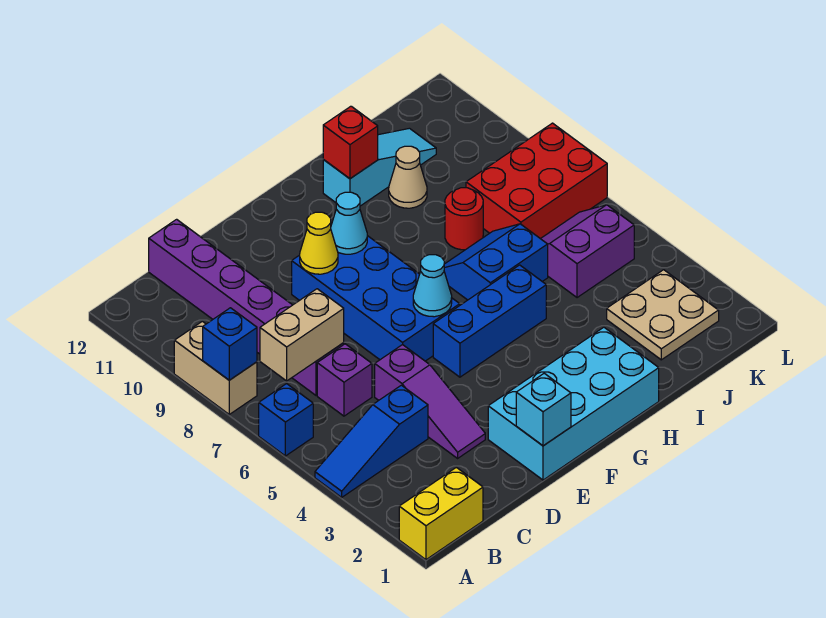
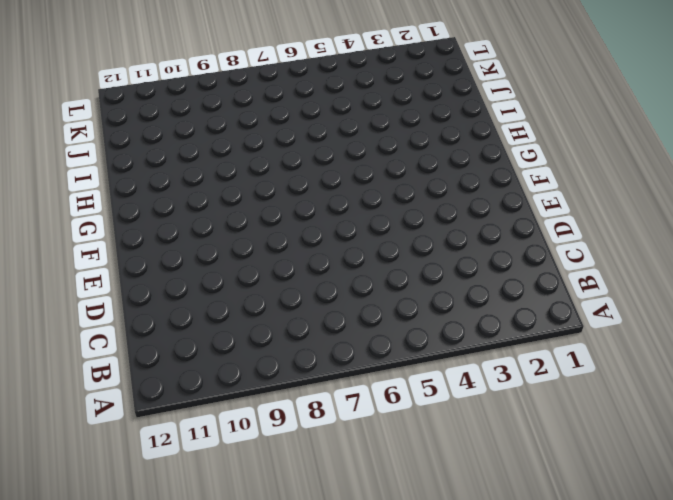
none -> yellow 1x2 brick [399,467,483,560]
none -> blue 1x3 slope [315,385,428,497]
none -> blue 1x1 brick [259,384,313,456]

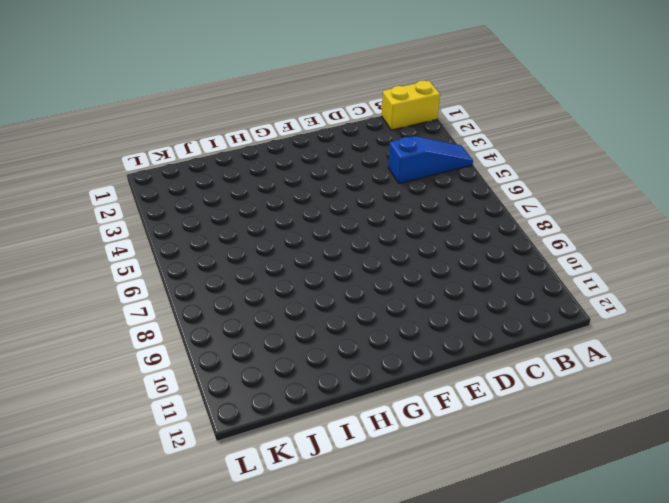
none -> blue 1x1 brick [259,384,313,456]
none -> tan 1x2 brick [174,321,257,414]
none -> purple 1x1 brick [317,344,372,416]

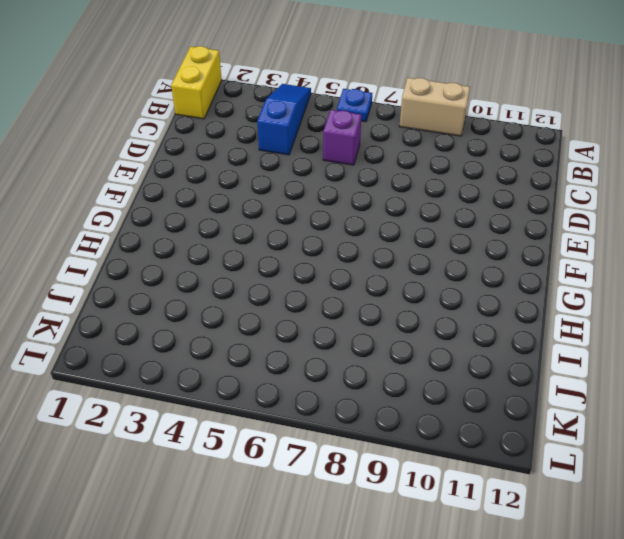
blue 1x1 plate [337,89,372,122] -> blue 1x1 brick [259,384,313,456]
none -> purple 1x6 brick [149,219,344,395]
none -> purple 1x3 slope [375,345,485,458]
none -> cyan 2x4 brick [488,327,659,480]

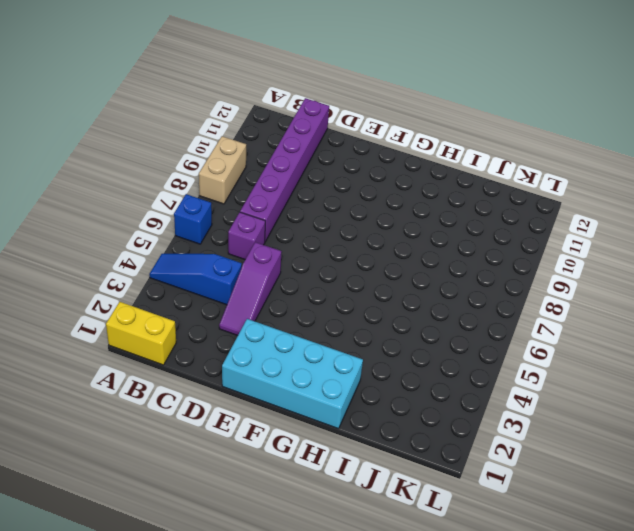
none -> blue 2x4 brick [292,236,460,361]
none -> blue 1x3 brick [433,265,546,377]
none -> blue 2x2 slope [444,224,548,300]

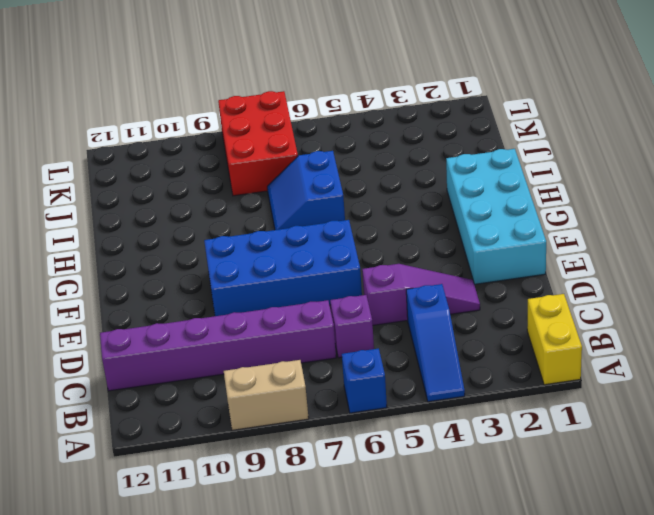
none -> blue 1x3 brick [433,265,546,377]
none -> cyan 1x3 slope [323,128,436,206]
none -> red 1x1 round brick [445,188,483,250]

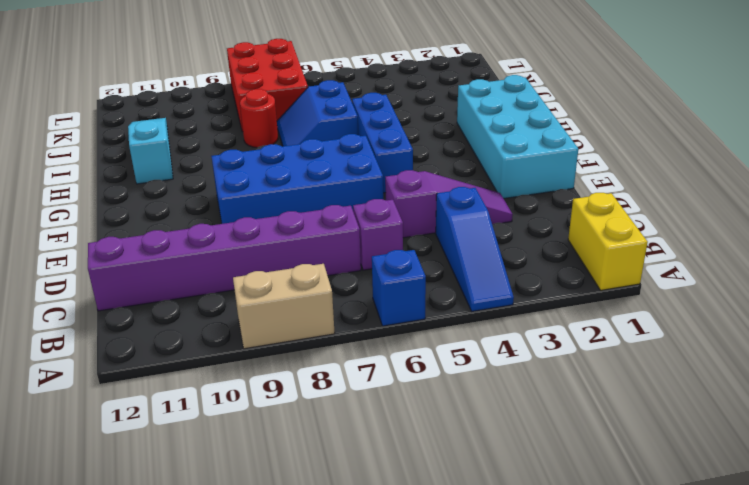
none -> tan 1x1 cone [389,146,427,208]
none -> tan 2x2 plate [607,270,719,360]
none -> purple 2x2 slope [541,205,634,298]

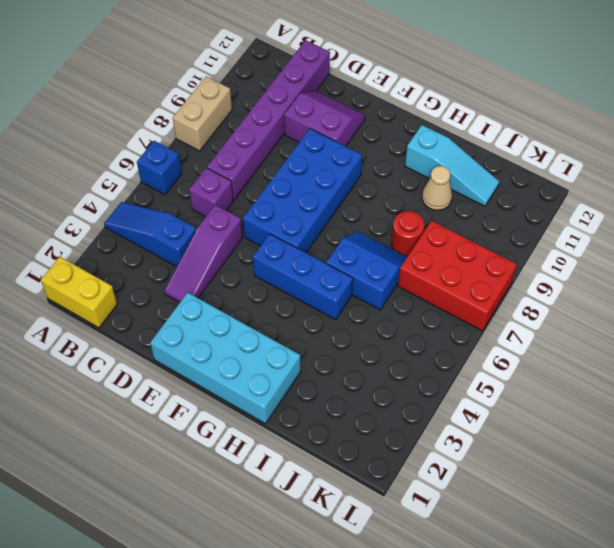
purple 2x2 slope [284,91,365,146] -> purple 2x2 slope moved to [541,205,634,298]
none -> tan 2x2 plate [607,270,719,360]
none -> blue 1x1 brick [203,308,257,380]
none -> tan 1x2 brick [260,289,344,381]

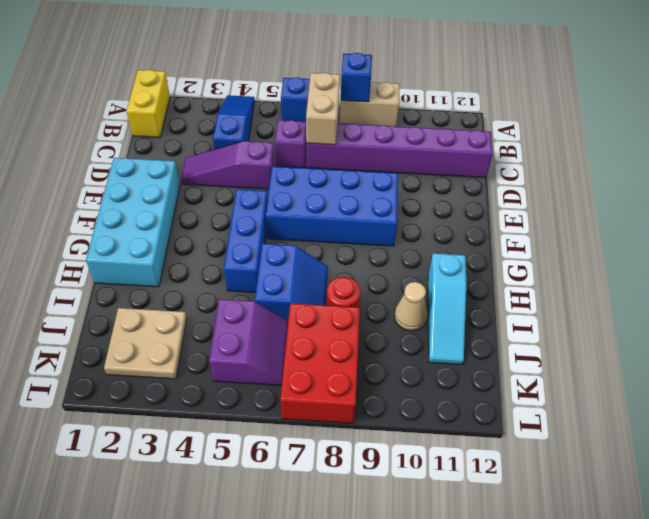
none -> cyan 1x1 brick [516,373,571,446]
none -> yellow 1x1 cone [300,212,338,274]
none -> cyan 1x1 cone [413,255,452,317]

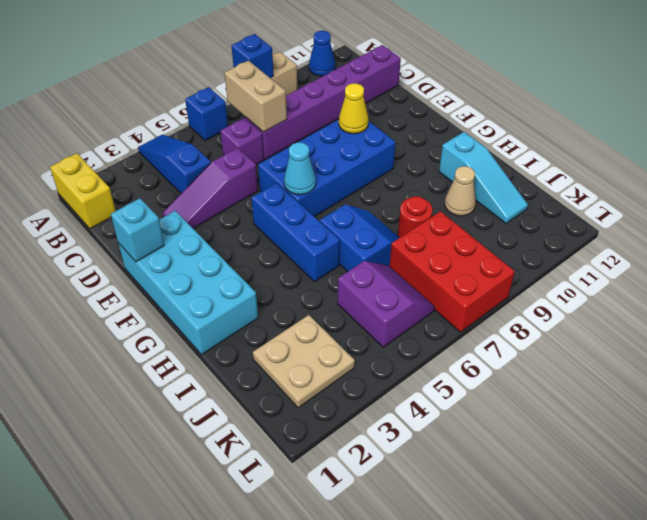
blue 1x1 cone [309,31,335,76] -> none
none -> cyan 1x1 cone [331,192,367,254]
none -> red 1x1 brick [323,106,378,179]

